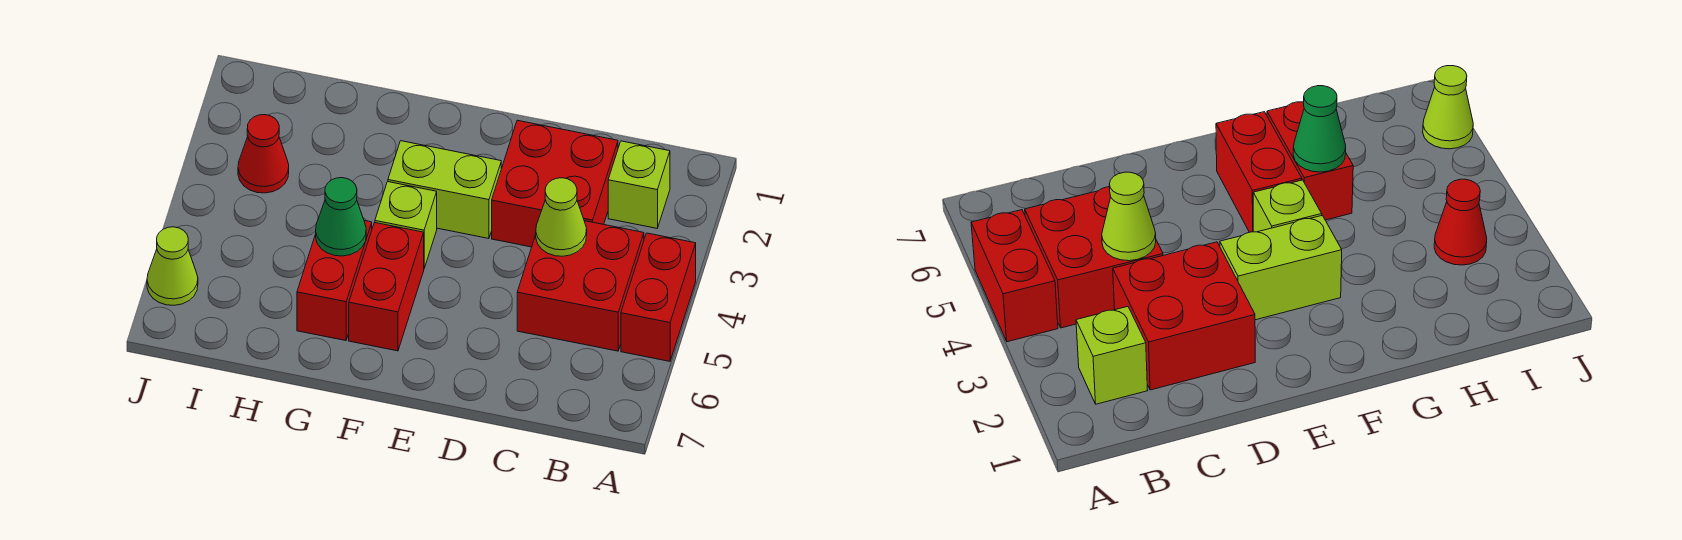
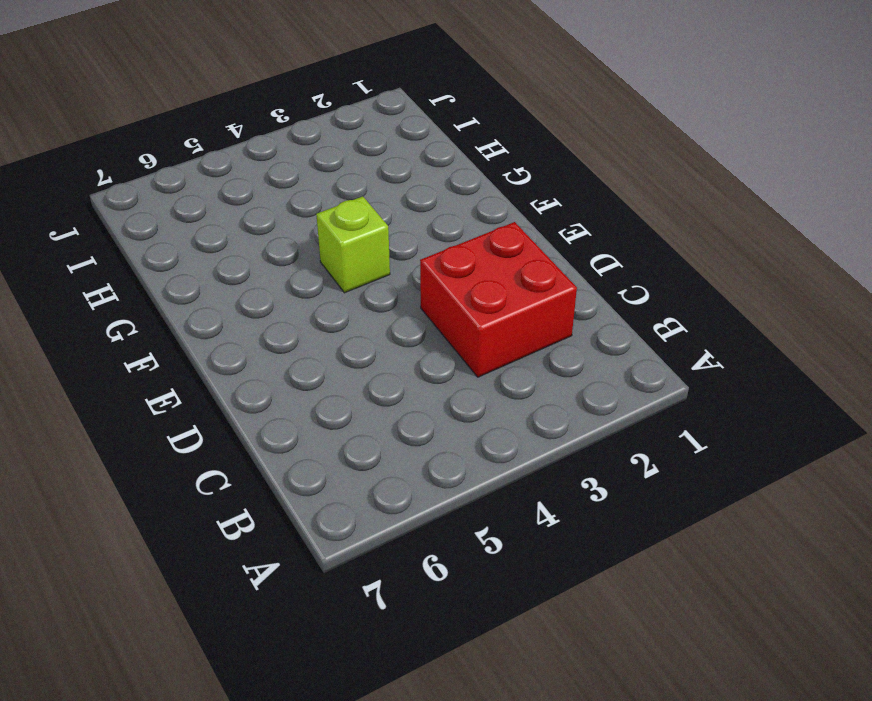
none -> red 1x2 brick [621,233,696,361]
none -> lime 1x1 brick [608,141,670,228]
none -> red 2x2 brick [517,221,644,351]

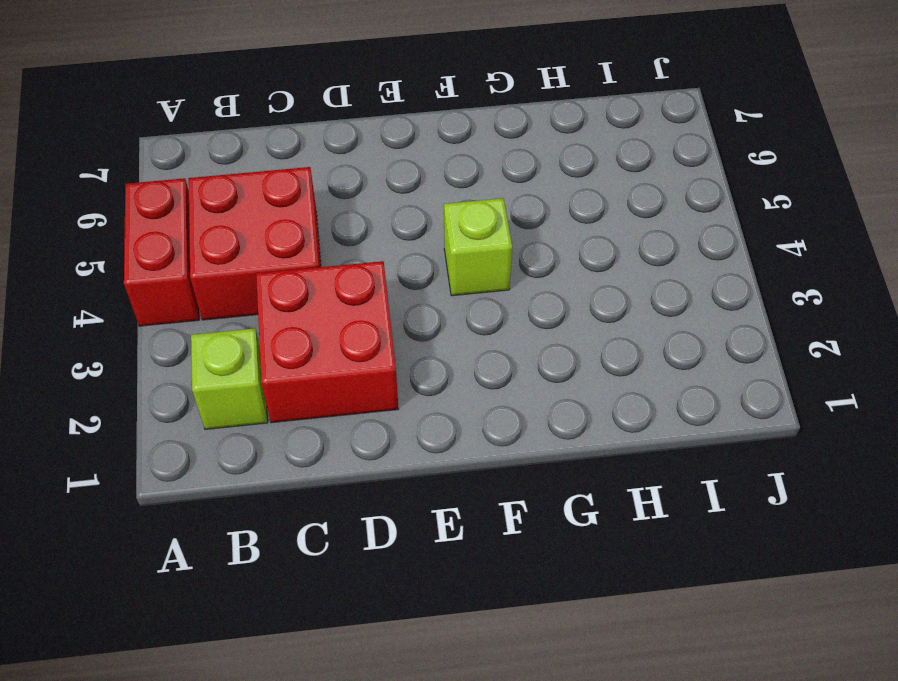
none -> lime 1x2 brick [388,141,501,239]
none -> red 1x2 brick [349,223,424,351]
none -> red 1x2 brick [297,220,372,341]

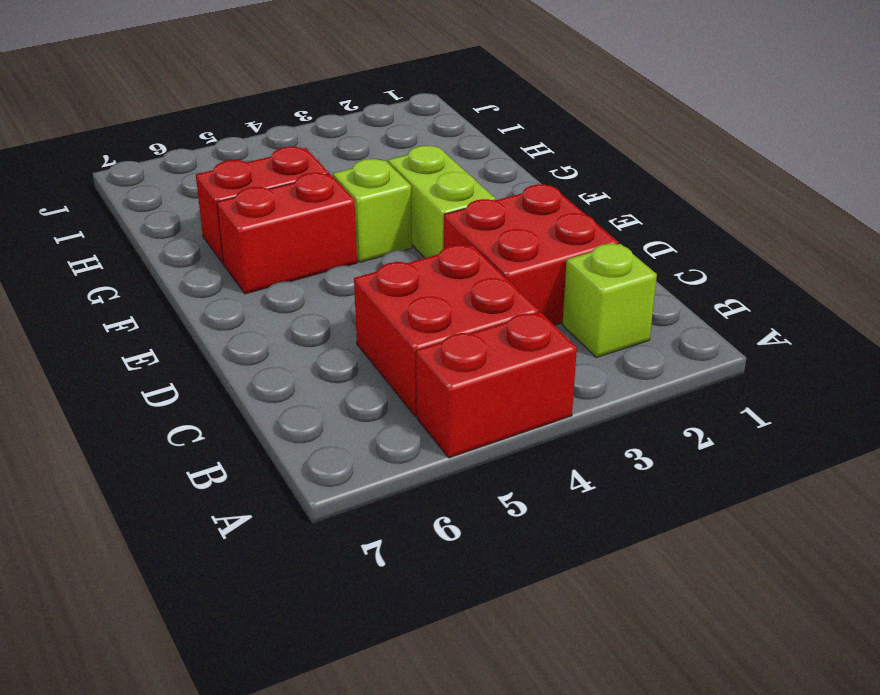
none -> red 1x1 cone [238,115,289,193]
none -> lime 1x1 cone [147,227,198,305]
none -> lime 1x1 cone [536,178,587,256]

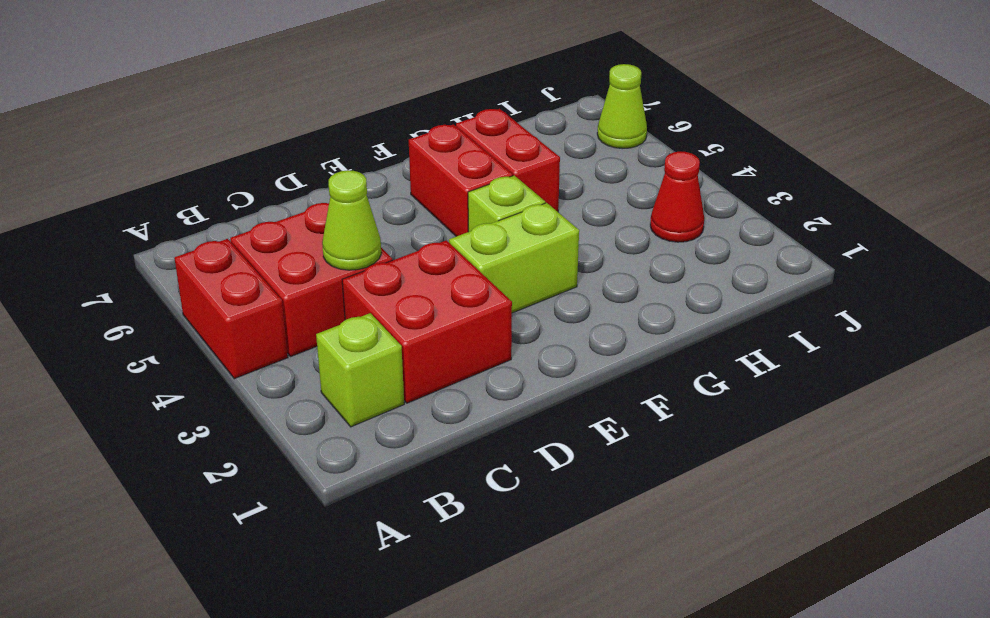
none -> green 1x1 cone [316,178,366,256]

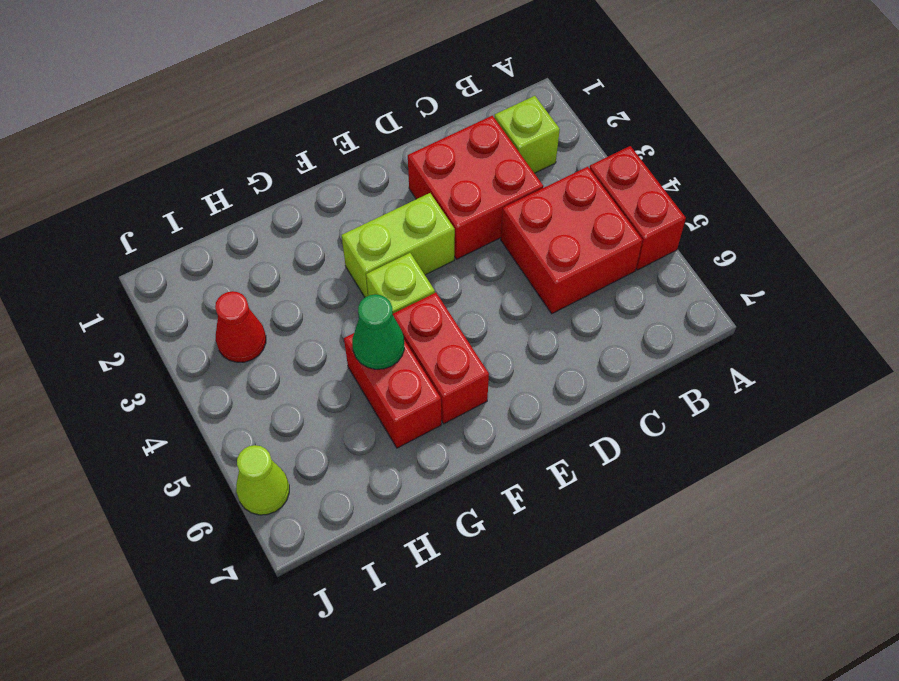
none -> lime 1x1 cone [536,178,587,256]

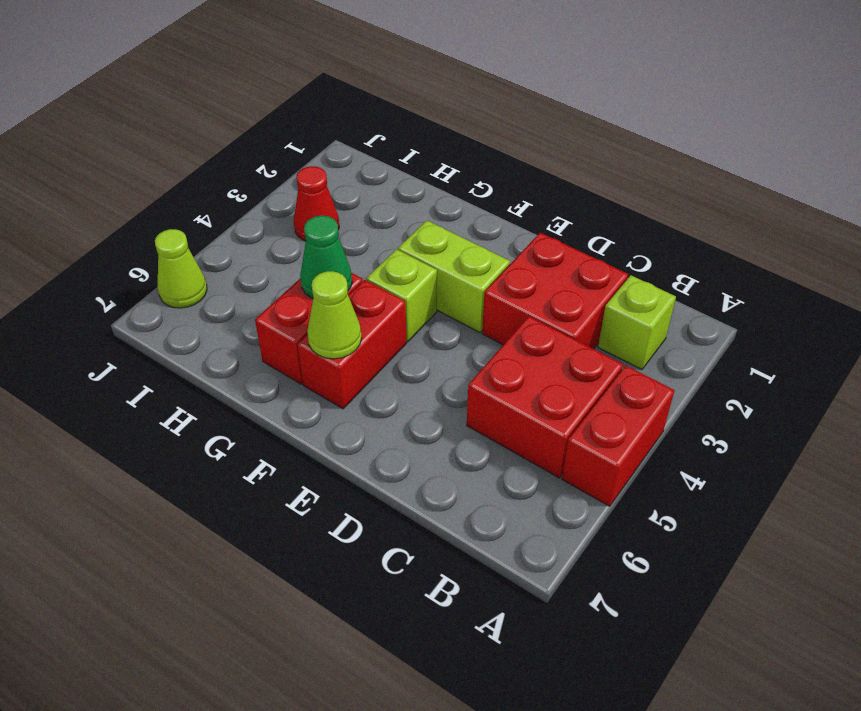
lime 1x1 cone [307,271,362,359] -> lime 1x1 cone moved to [536,178,587,256]

